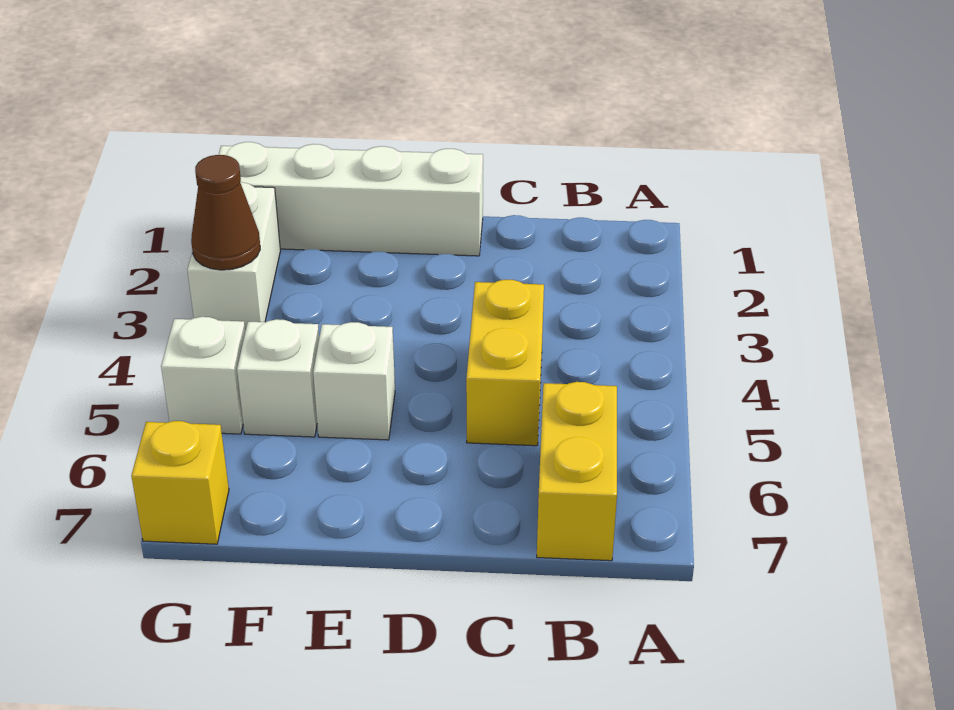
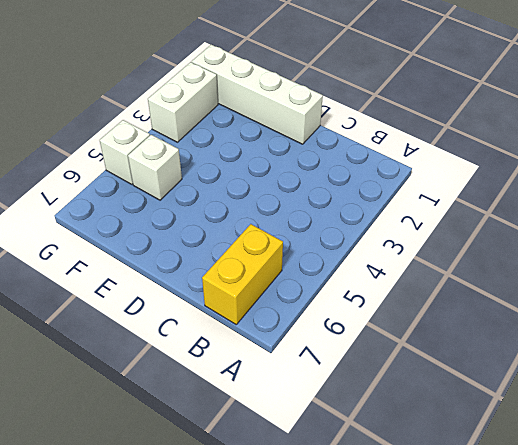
none -> yellow 1x2 brick [466,280,544,446]
none -> white 1x1 brick [313,322,395,440]

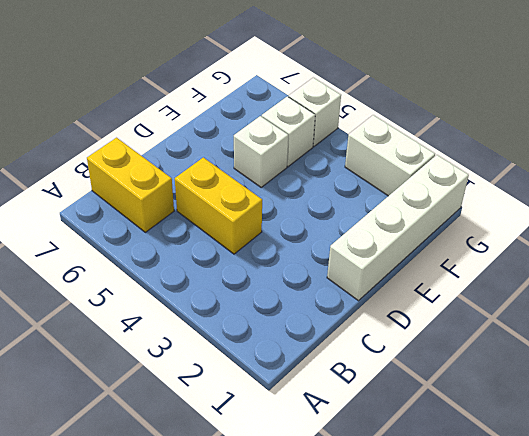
none -> yellow 1x1 brick [131,421,229,544]
none -> brown 1x1 cone [191,155,260,270]

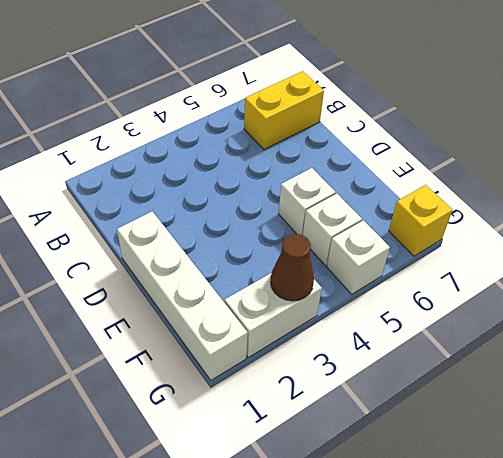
none -> yellow 1x2 brick [466,280,544,446]

